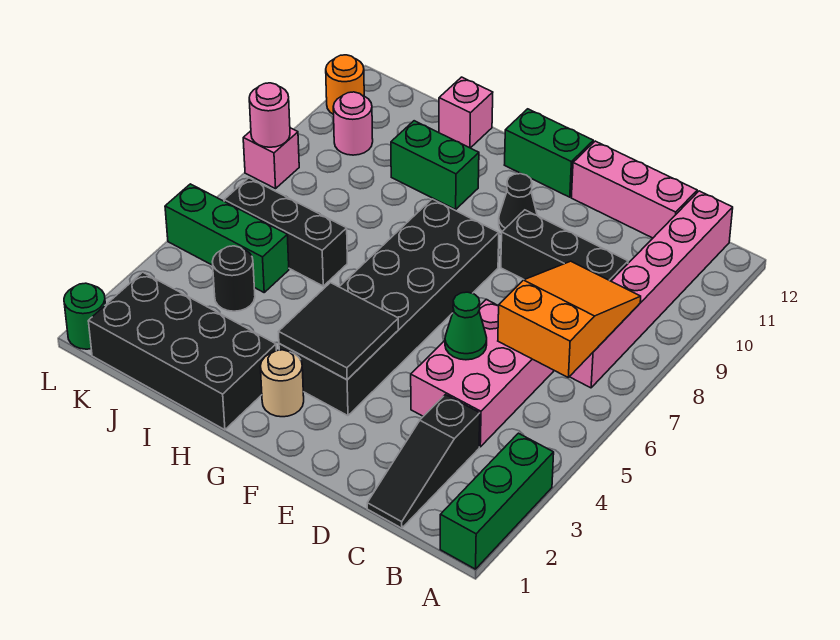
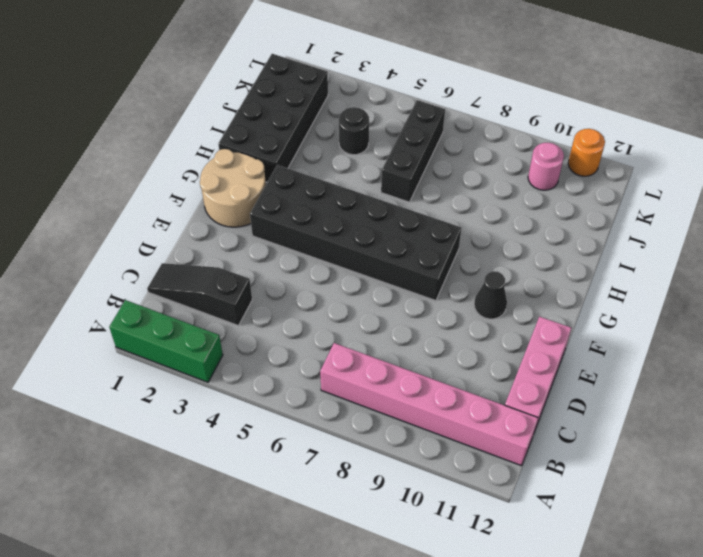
tan 2x2 round brick [200,149,266,227] -> tan 1x1 round brick [260,350,304,417]
none -> pink 2x3 brick [411,299,554,447]
none -> black 1x3 brick [501,210,628,281]
none -> green 1x2 brick [505,109,593,197]

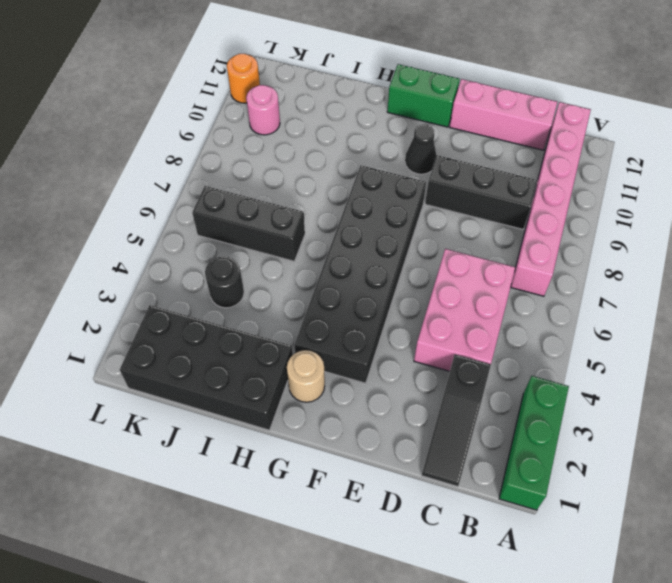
none -> green 1x2 brick [391,121,479,209]
none -> pink 1x1 brick [439,77,493,148]
none -> green 1x3 brick [165,184,289,292]

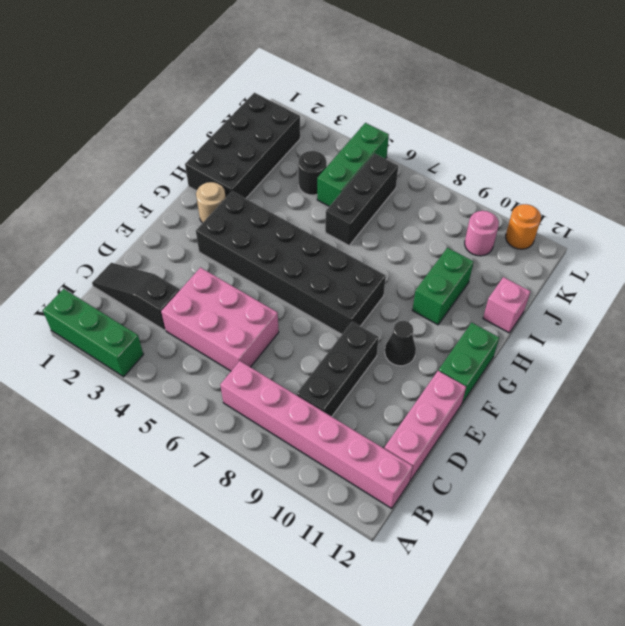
none -> green 1x1 round brick [64,283,105,349]
none -> pink 1x1 brick [243,128,299,189]
none -> orange 2x3 slope [498,261,641,377]

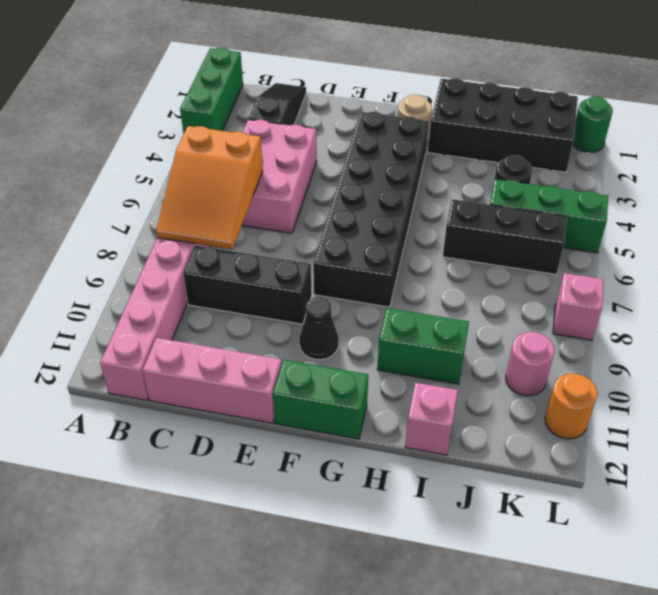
none -> green 1x1 cone [445,292,487,360]
none -> black 2x2 tile [279,283,398,380]
none -> pink 1x1 round brick [249,83,290,147]

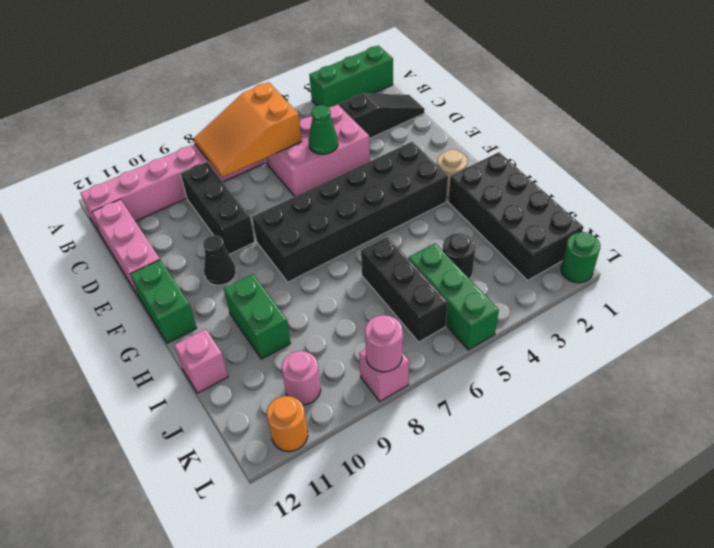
none -> black 2x2 tile [279,283,398,380]

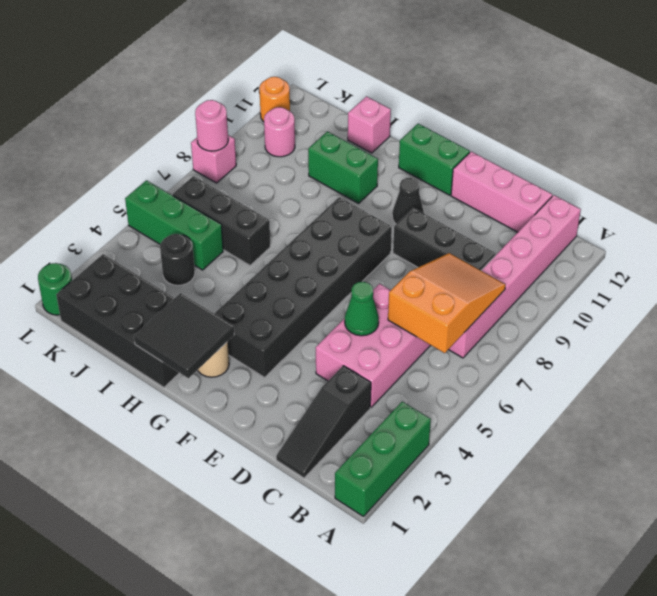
black 2x2 tile [134,293,234,378] -> black 2x2 tile moved to [279,283,398,380]

